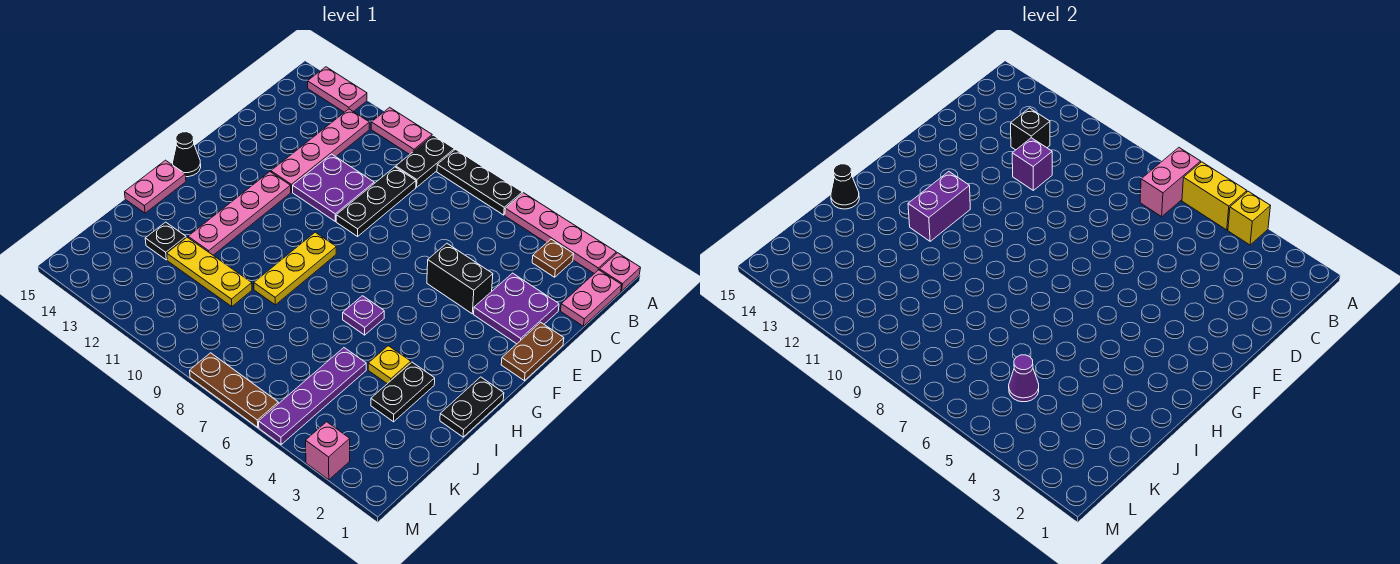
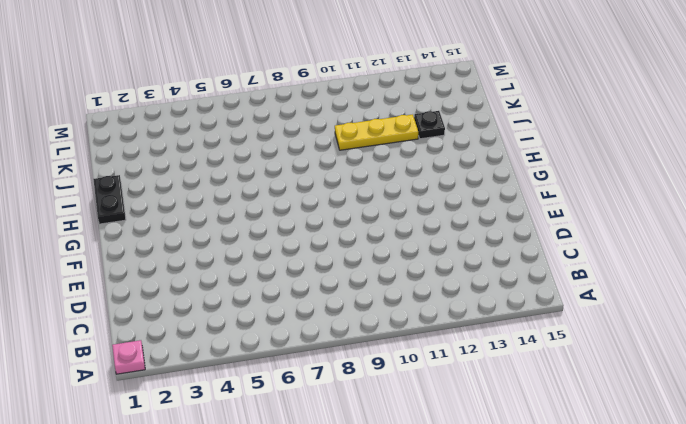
none -> pink 1x4 plate [505,193,616,274]
none -> black 1x3 plate [437,150,522,215]
none -> black 1x2 plate [396,135,454,187]
none -> pink 1x2 plate [371,107,432,154]

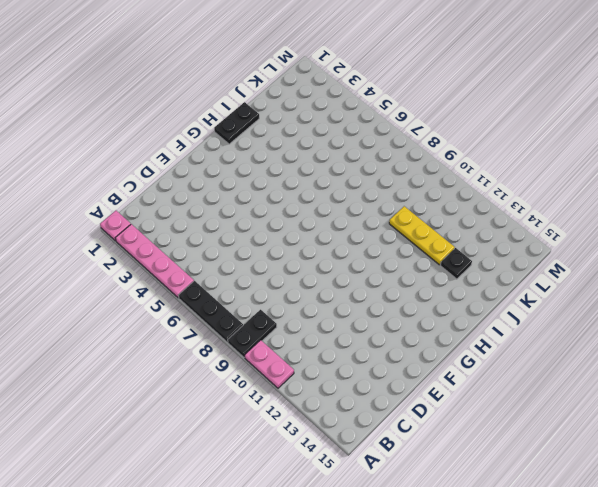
none -> pink 1x2 plate [308,67,367,112]
none -> pink 1x2 plate [561,270,622,326]
none -> brown 1x1 plate [532,239,574,277]
none -> pink 1x4 plate [271,109,369,192]

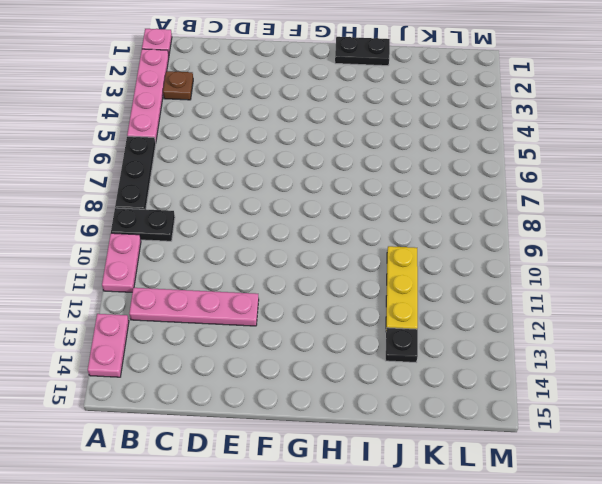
none -> pink 1x2 plate [561,270,622,326]
none -> black 1x3 plate [336,167,416,236]
none -> purple 2x2 plate [474,273,559,344]
none -> purple 2x2 plate [293,154,374,221]

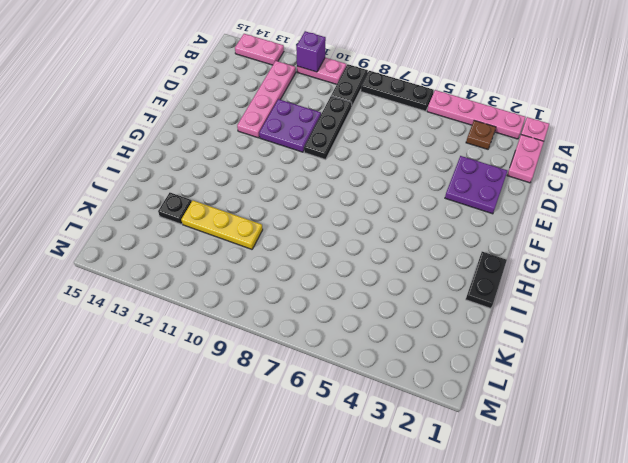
purple 1x1 brick [296,31,326,72] -> purple 1x1 brick moved to [1012,138,1052,190]
none -> brown 1x2 plate [501,323,564,381]
none -> black 1x2 brick [427,243,493,314]
none -> pink 1x4 plate [188,172,291,255]
none -> yellow 1x3 plate [254,232,336,305]

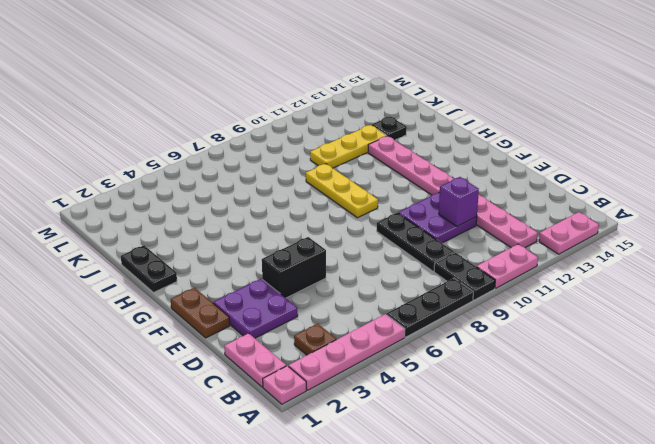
none -> black 1x1 cone [173,132,201,177]
none -> purple 1x1 plate [343,296,384,335]
none -> pink 1x2 plate [125,160,186,213]
none -> black 1x2 plate [371,362,435,422]

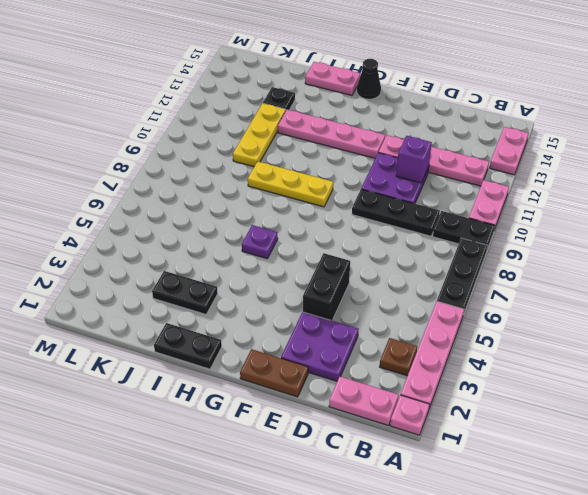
none -> yellow 1x1 plate [368,346,411,384]
none -> purple 1x4 plate [259,348,366,445]
none -> pink 1x1 brick [306,422,350,480]
none -> brown 1x3 plate [190,353,278,427]

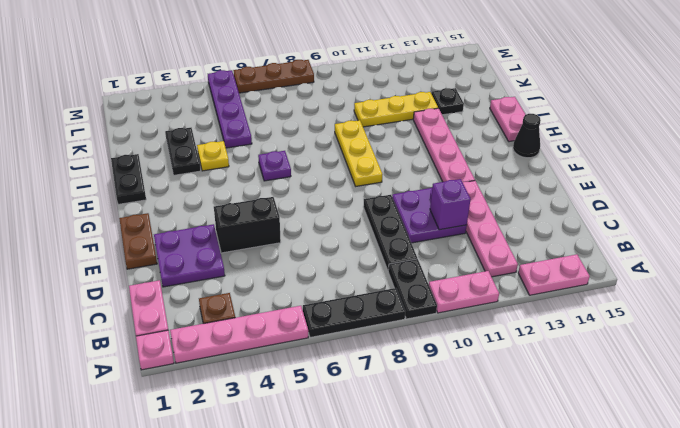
none -> pink 1x1 brick [306,422,350,480]
none -> yellow 1x1 brick [1228,191,1270,245]
none -> yellow 1x2 brick [1182,162,1247,230]
none -> pink 1x2 brick [1140,148,1201,217]

